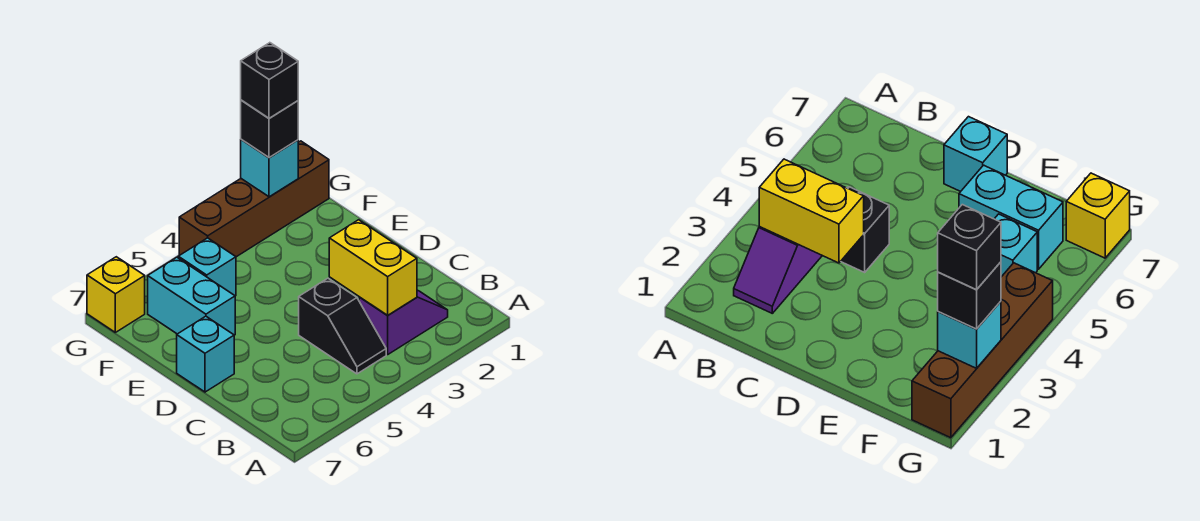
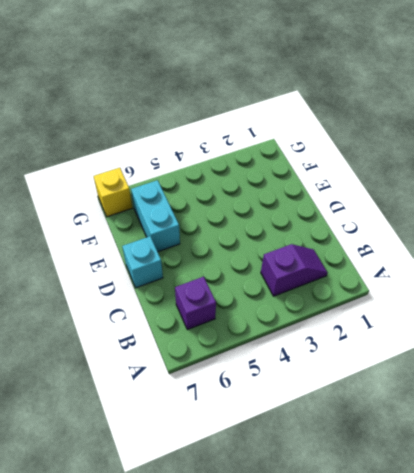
purple 1x1 brick [175,277,216,330] -> none
none -> black 1x2 slope [299,278,386,374]
none -> cyan 1x1 brick [178,238,236,296]

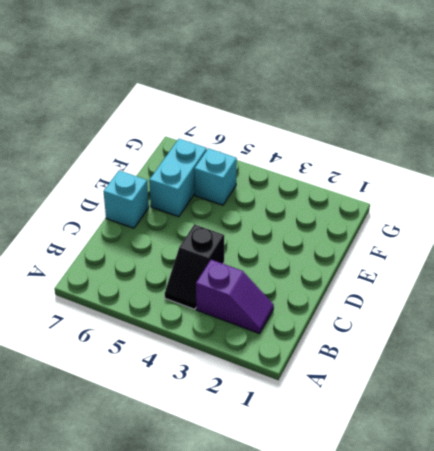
none -> brown 1x4 brick [179,141,329,257]
none -> yellow 1x1 brick [87,257,145,332]

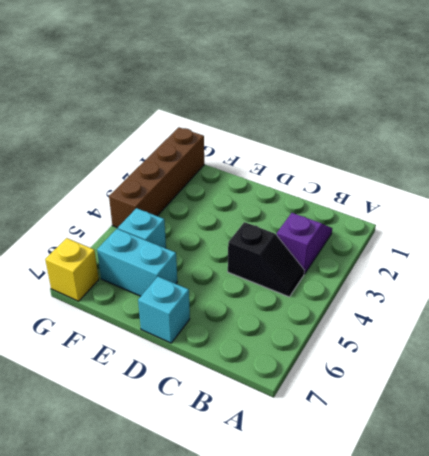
none -> yellow 1x2 brick [329,220,417,315]
none -> cyan 1x1 brick [241,140,298,197]

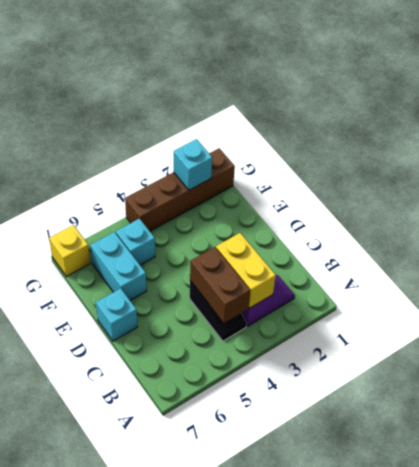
brown 1x2 brick [190,247,250,323] -> none
none -> black 1x1 brick [241,100,298,158]
none -> black 1x1 brick [241,43,298,118]

